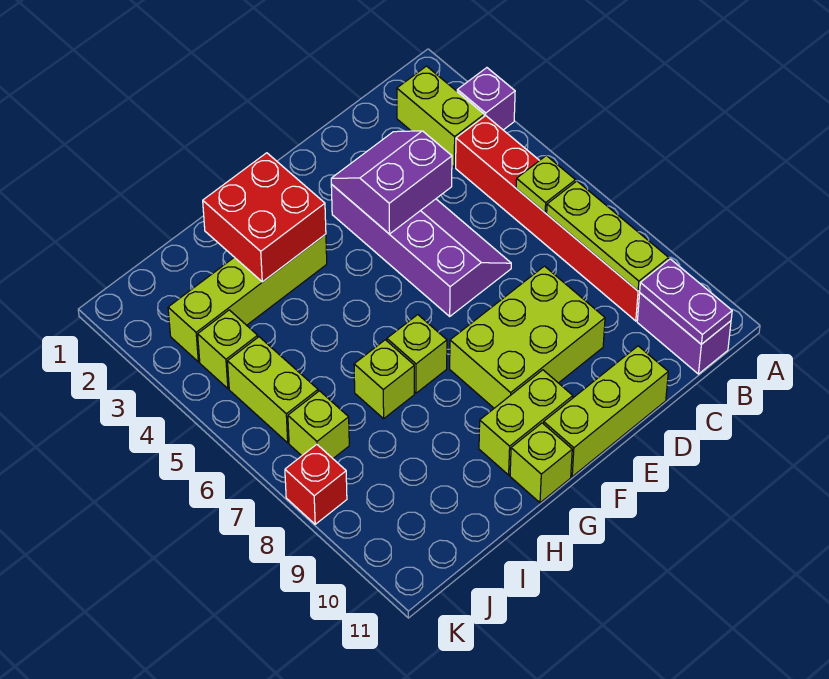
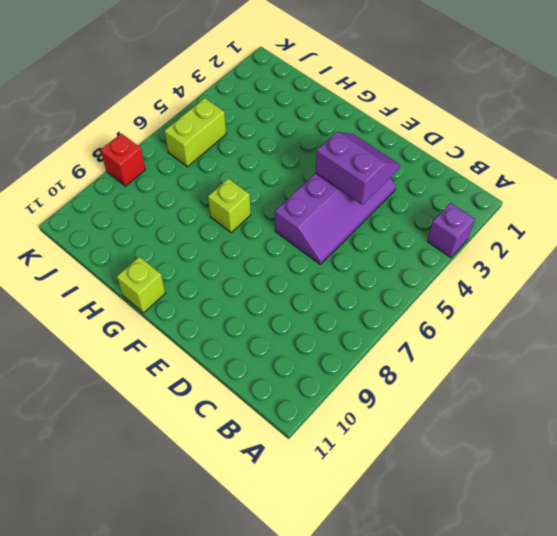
none -> lime 1x2 brick [397,66,484,167]
none -> red 1x6 brick [456,116,640,321]
none -> purple 1x2 brick [637,293,731,374]

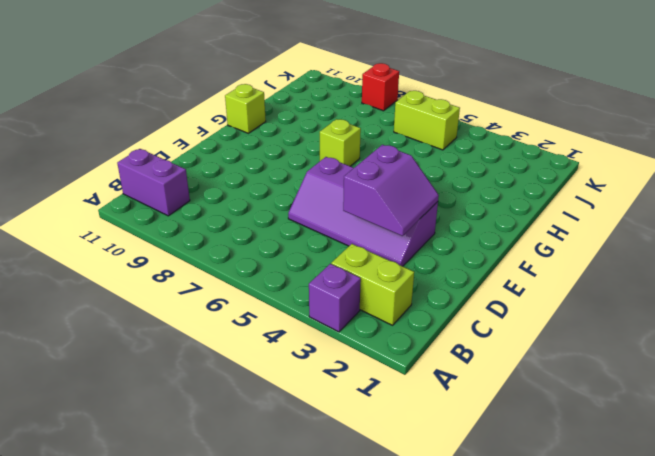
none -> red 1x6 brick [456,116,640,321]
none -> lime 2x3 brick [450,266,605,408]
none -> lime 1x3 brick [544,346,668,476]

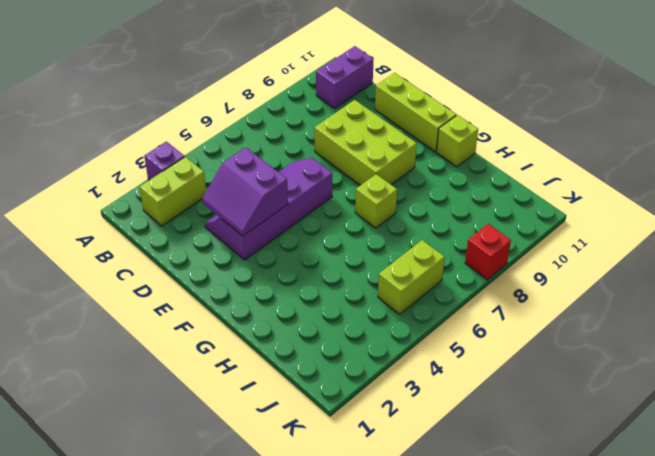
none -> red 1x6 brick [456,116,640,321]
none -> lime 1x2 brick [479,370,573,475]
none -> lime 1x4 brick [168,234,327,362]

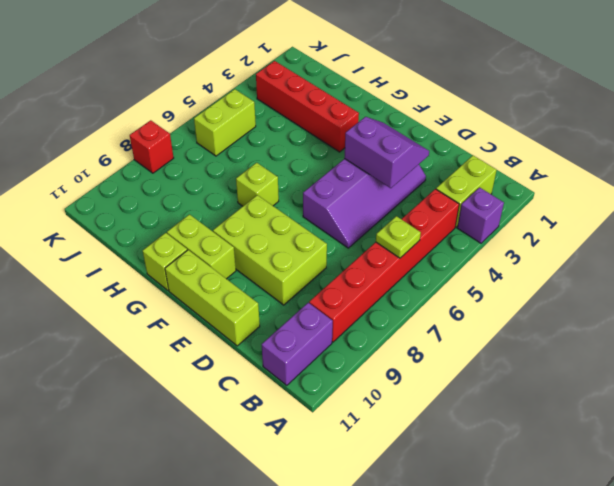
red 1x4 brick [256,61,359,152] -> lime 1x4 brick [168,234,327,362]
none -> lime 1x1 brick [354,340,414,419]
none -> lime 1x1 brick [198,310,258,389]
none -> lime 1x1 brick [288,391,349,458]

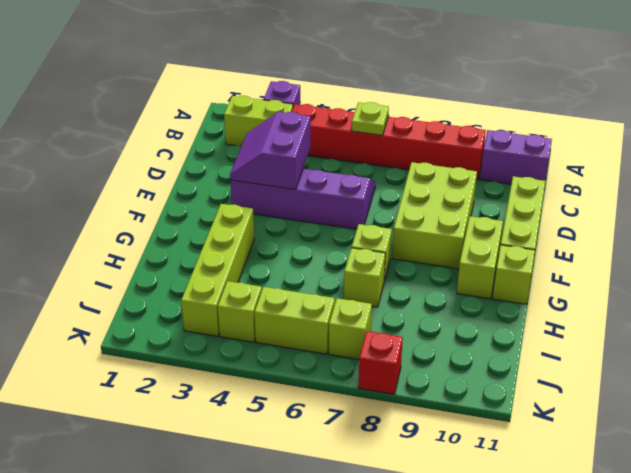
none -> lime 1x3 plate [547,181,669,291]
none -> purple 1x2 plate [640,259,732,344]
none -> red 2x2 brick [203,153,326,282]

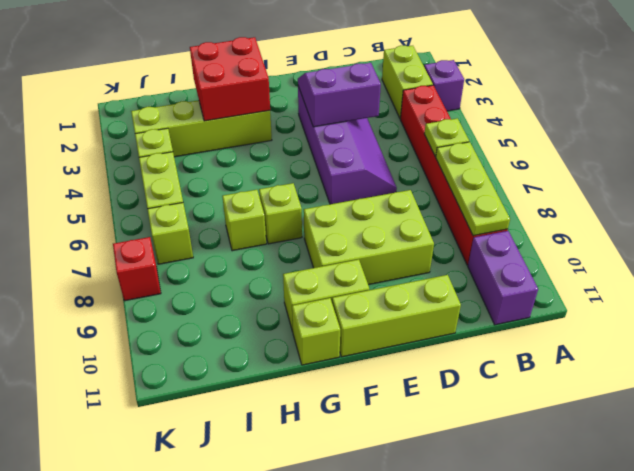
none -> purple 1x2 plate [640,259,732,344]

